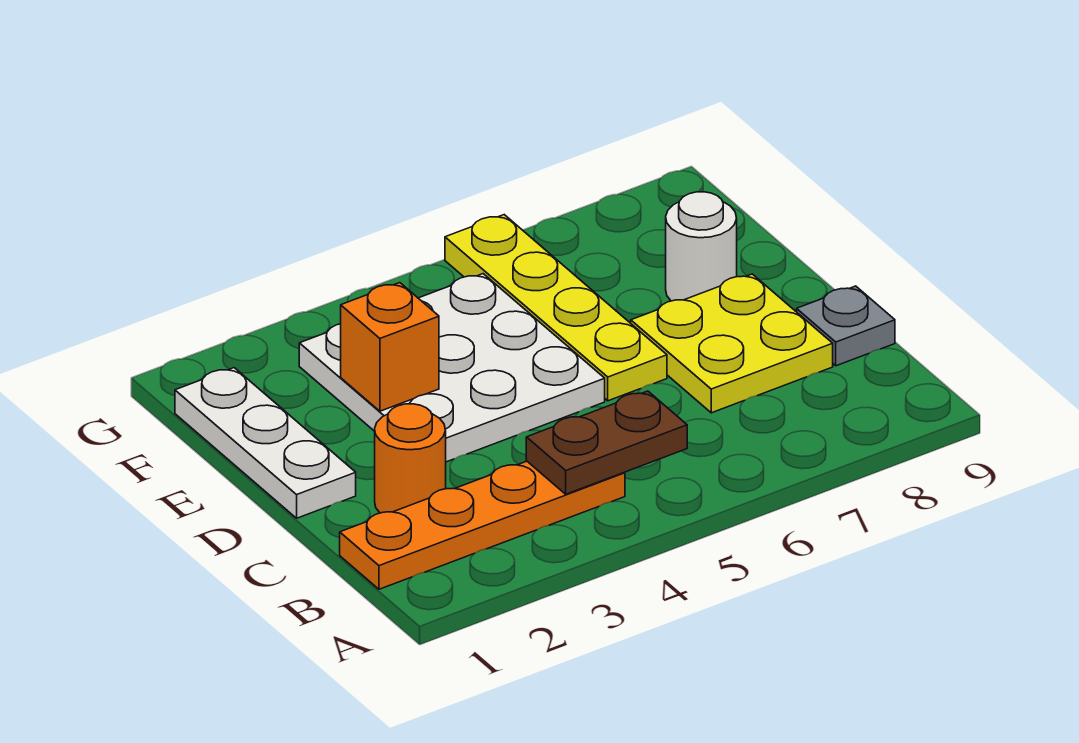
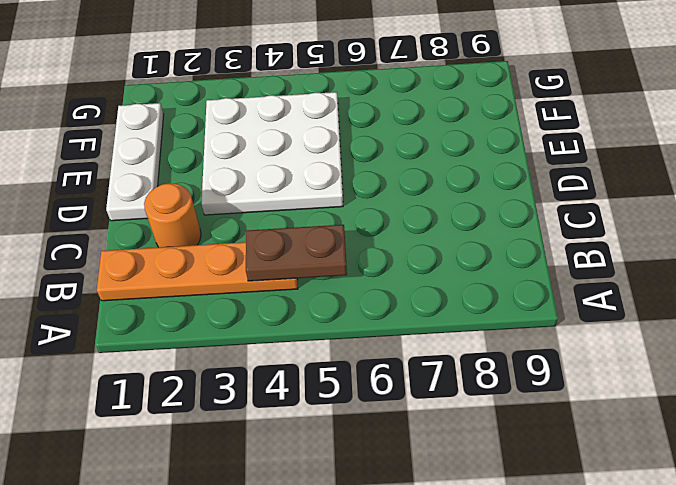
none -> yellow 2x2 plate [631,274,833,413]
none -> grey 1x1 plate [797,286,895,366]

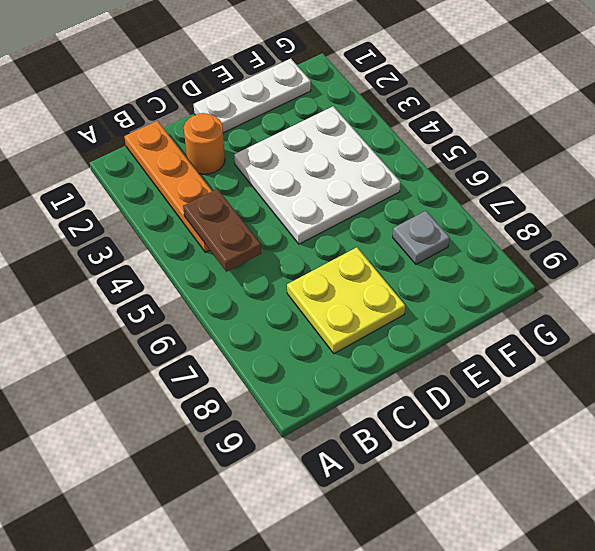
grey 1x1 plate [393,211,450,264] -> grey 1x1 plate moved to [797,286,895,366]
none -> yellow 1x4 plate [445,215,667,401]
none -> white 1x1 round brick [666,192,737,301]

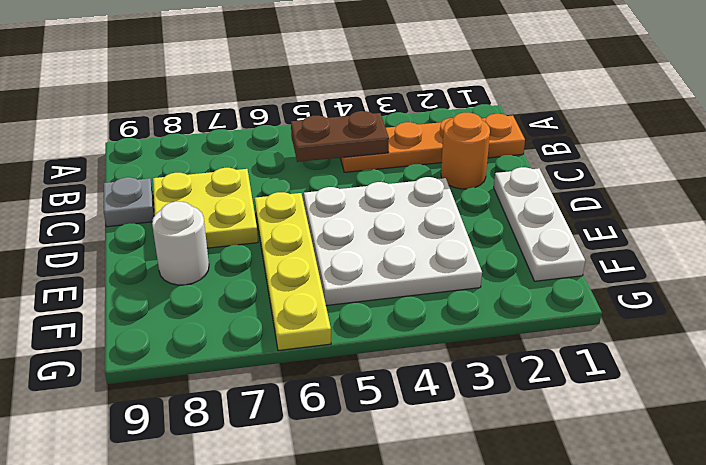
none -> orange 1x1 brick [341,283,439,411]

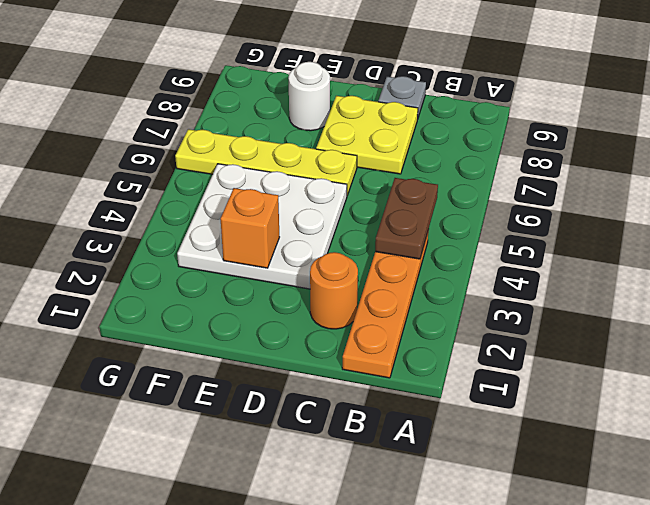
none -> white 1x3 plate [175,368,356,518]

